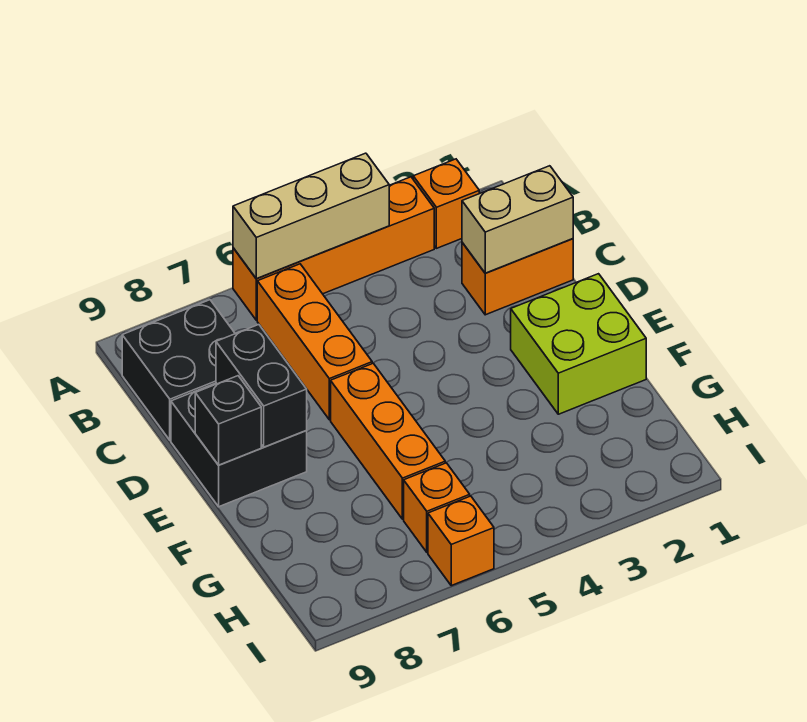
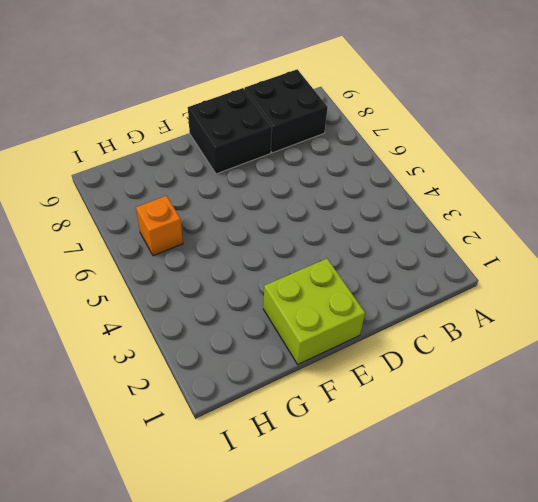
none -> orange 1x1 brick [413,159,479,248]
none -> orange 1x4 brick [233,177,434,320]
none -> orange 1x3 brick [257,264,372,420]

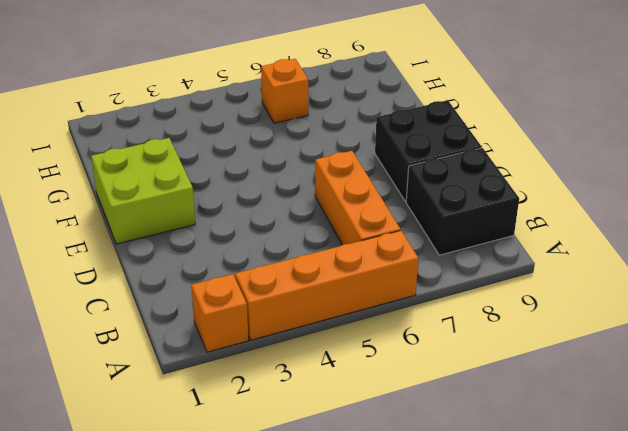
none -> orange 1x2 brick [462,239,573,315]
none -> orange 1x3 brick [331,363,445,519]
none -> orange 1x1 brick [428,496,494,586]

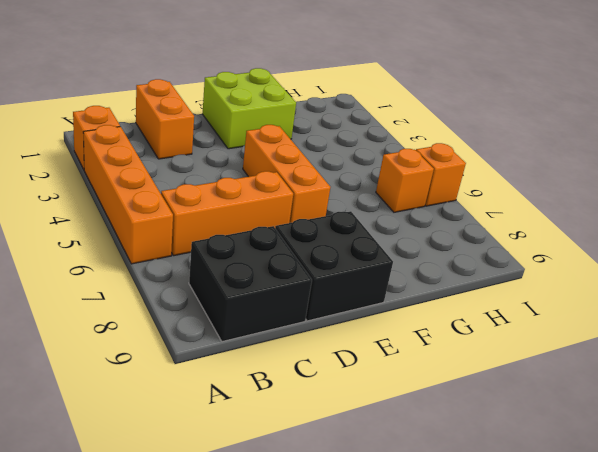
orange 1x3 brick [243,125,330,223] -> orange 1x3 brick turned to [331,363,445,519]
none -> tan 1x3 brick [233,153,389,279]
none -> tan 1x2 brick [462,166,573,273]
none -> black 1x2 brick [216,325,307,447]

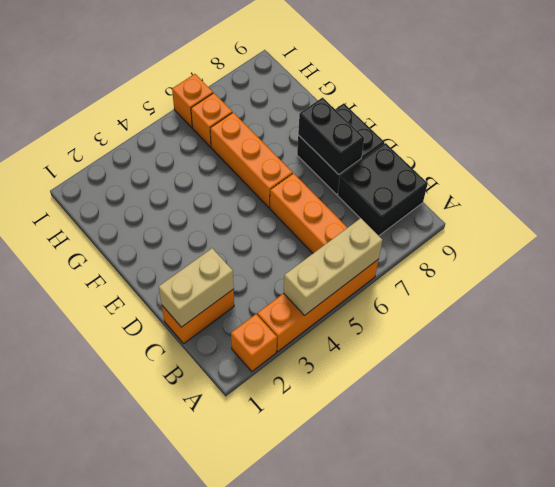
none -> lime 2x2 brick [511,274,646,414]
none -> black 1x1 brick [195,376,261,465]

